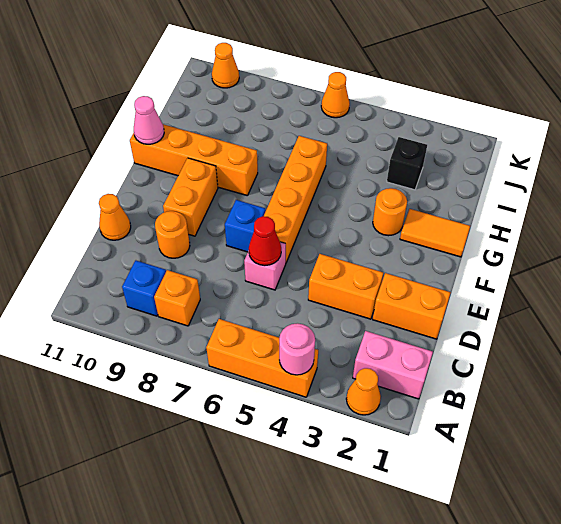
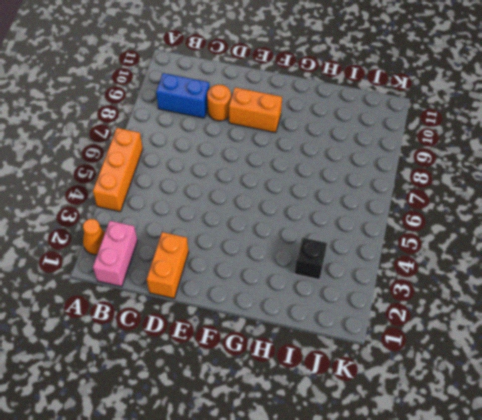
blue 1x2 brick [156,73,210,118] -> blue 1x1 brick [122,261,166,316]
none -> orange 1x1 brick [154,270,200,326]
none -> orange 1x2 brick [308,254,383,319]
none -> pink 1x1 brick [244,242,286,290]

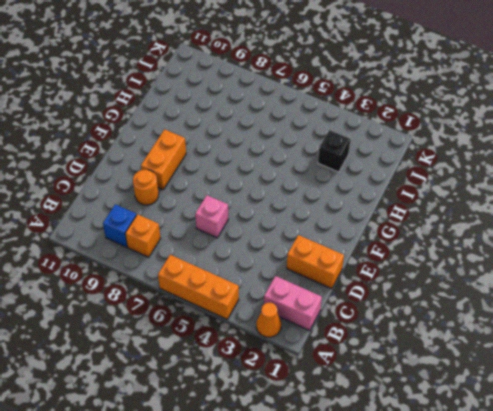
none -> orange 1x2 brick [308,254,383,319]
none -> orange 1x1 cone [99,194,131,240]
none -> orange 1x4 brick [264,136,327,263]

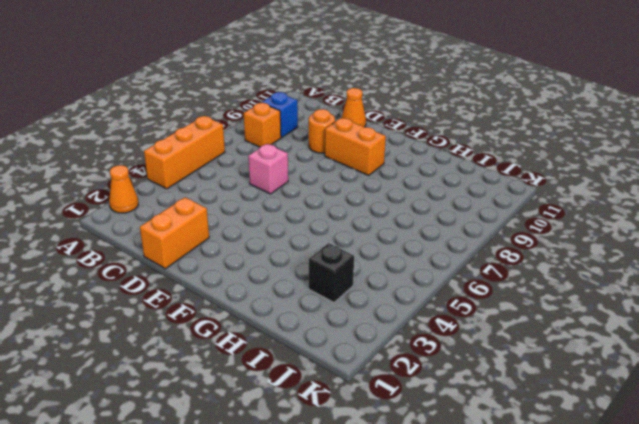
none -> pink 1x2 brick [353,331,433,399]
none -> orange 1x2 brick [308,254,383,319]
none -> orange 1x4 brick [264,136,327,263]

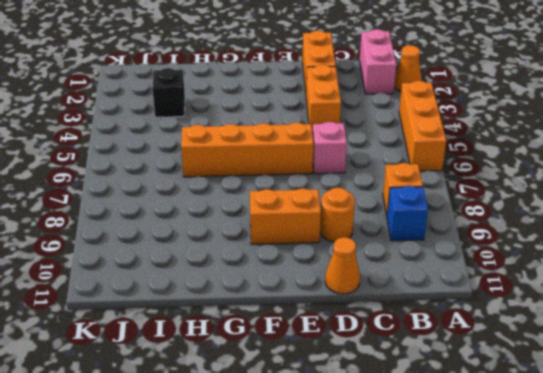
none -> blue 1x1 brick [225,200,265,252]
none -> orange 1x2 tile [400,209,470,257]
none -> orange 1x1 round brick [373,188,407,236]

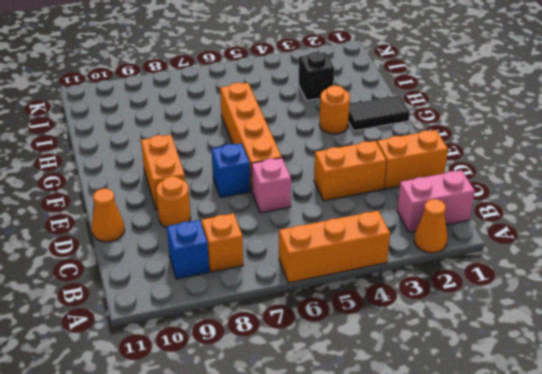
black 1x2 tile [348,95,410,131] -> orange 1x2 tile [400,209,470,257]
none -> orange 1x4 brick [130,124,258,196]
none -> orange 1x1 cone [321,72,350,118]
none -> orange 1x1 cone [212,43,239,88]

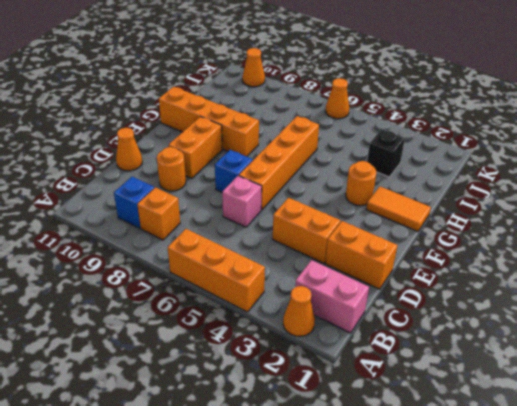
none -> pink 1x1 round brick [279,323,315,375]
none -> red 1x1 cone [249,216,281,266]
none -> pink 1x1 cone [134,96,164,144]

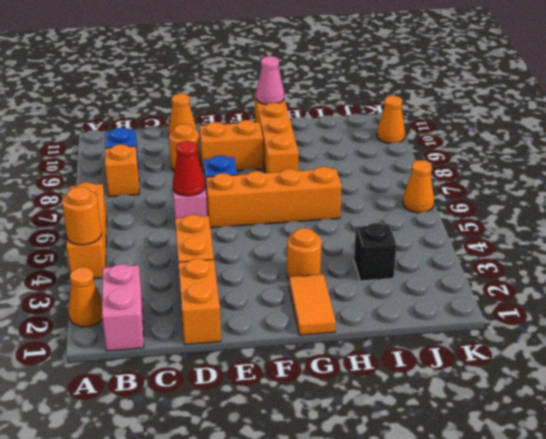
orange 1x1 round brick [62,187,102,245] -> pink 1x1 round brick [279,323,315,375]

